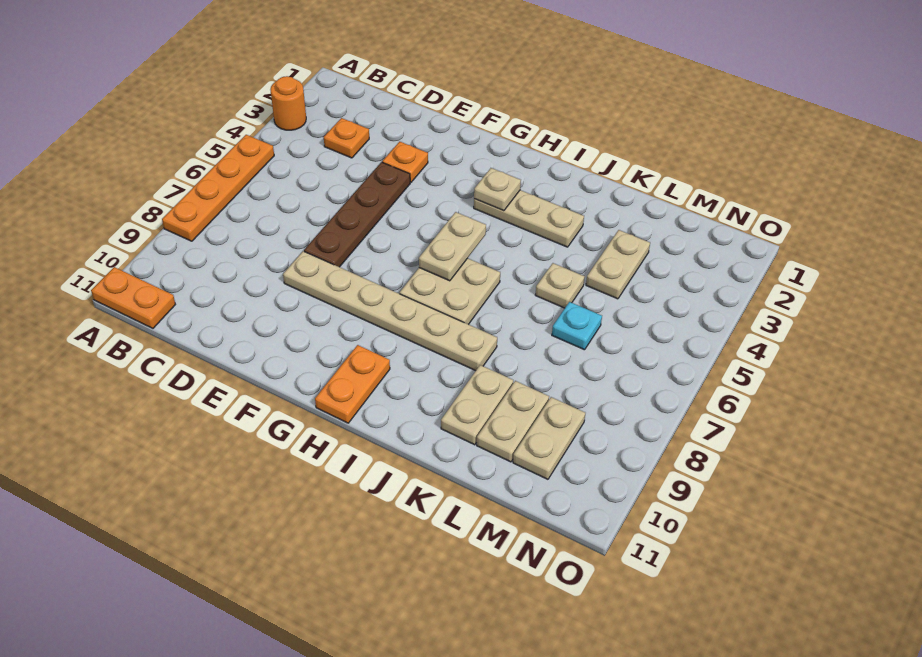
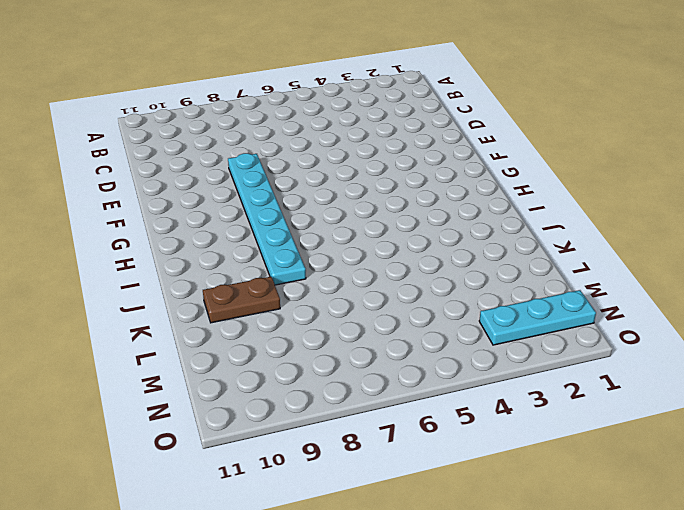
cyan 1x6 plate [228,153,306,285] -> tan 1x6 plate [283,251,497,371]
brown 1x2 plate [203,277,280,323] -> tan 1x2 plate [441,365,513,445]
cyan 1x3 plate [479,290,596,345] -> none
none -> orange 1x1 round brick [270,76,306,130]
none -> orange 1x4 plate [162,135,274,241]
none -> orange 1x2 plate [91,267,175,328]

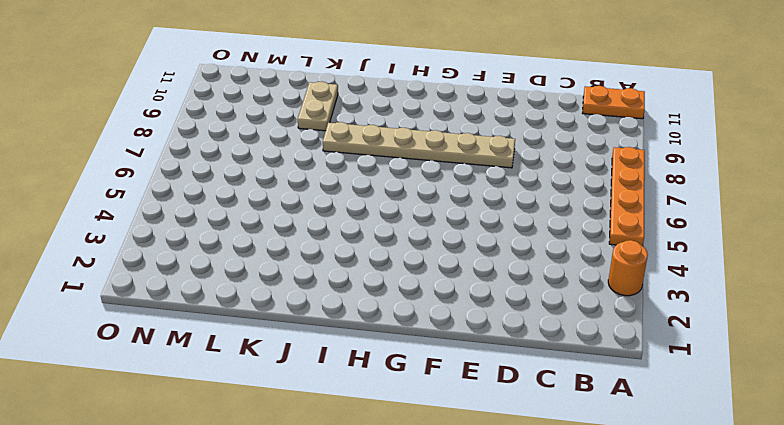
none -> orange 1x1 plate [324,118,369,158]
none -> orange 1x1 plate [382,142,428,182]
none -> brown 1x4 plate [304,162,410,267]

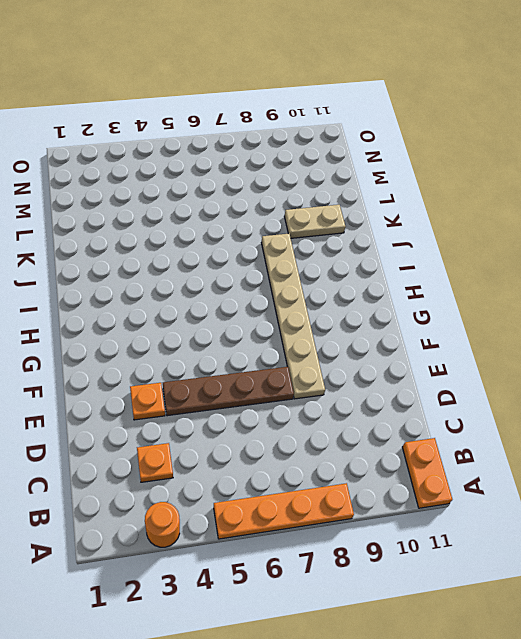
none -> tan 1x3 plate [474,190,584,247]
none -> tan 2x2 plate [399,258,500,324]
none -> orange 1x2 plate [315,345,390,423]

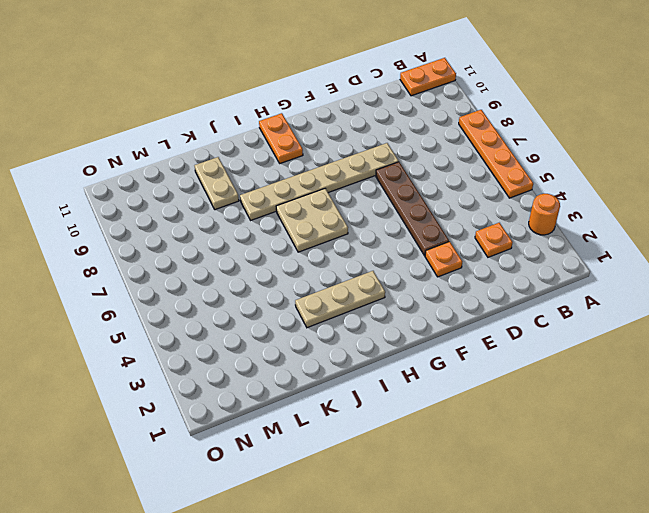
none -> tan 1x1 plate [536,263,584,308]
none -> tan 1x2 plate [586,230,650,299]
none -> cyan 1x1 plate [552,302,602,350]

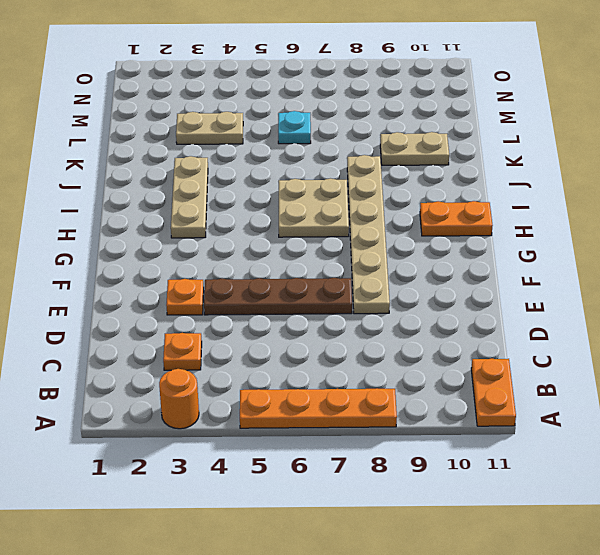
none -> tan 1x1 plate [536,263,584,308]
none -> tan 1x2 plate [477,381,549,462]
none -> tan 1x2 plate [513,397,585,479]

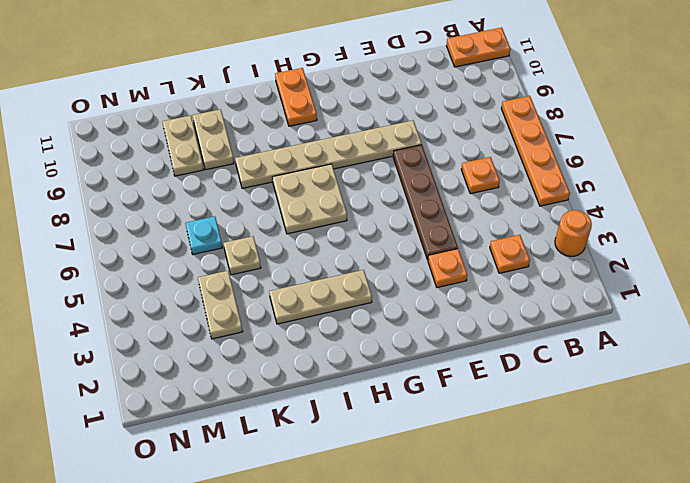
orange 1x1 plate [461,157,500,194] -> none
none -> tan 1x2 plate [513,397,585,479]
none -> tan 1x1 plate [474,168,521,211]
none -> tan 1x2 plate [419,212,486,281]

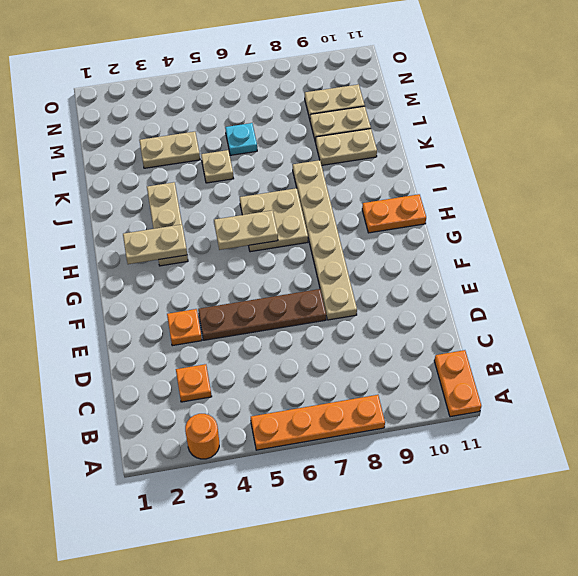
tan 1x2 plate [123,224,187,264] -> tan 1x1 plate [474,168,521,211]

